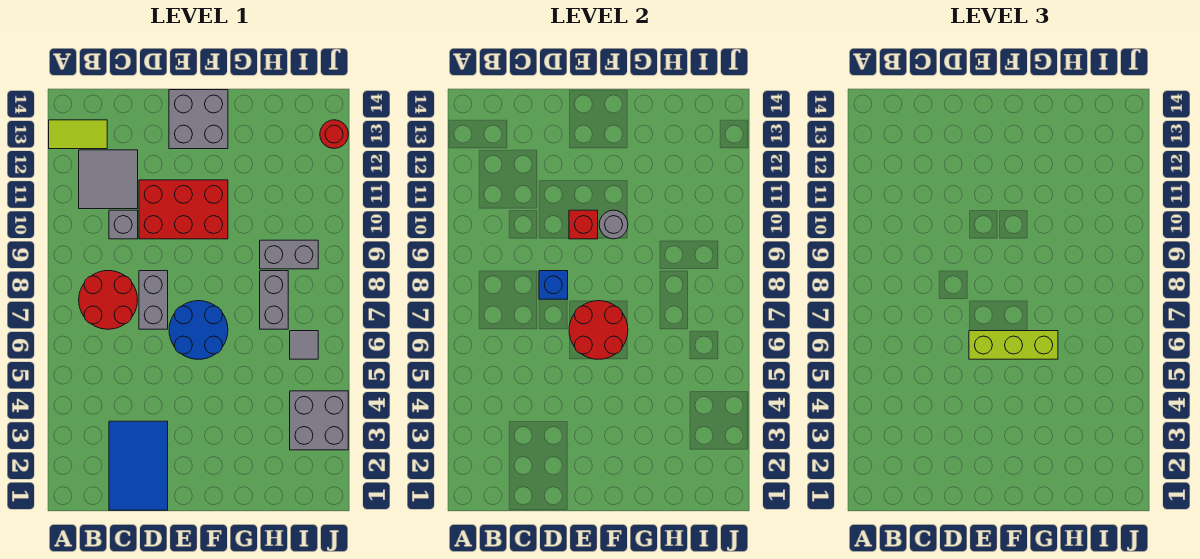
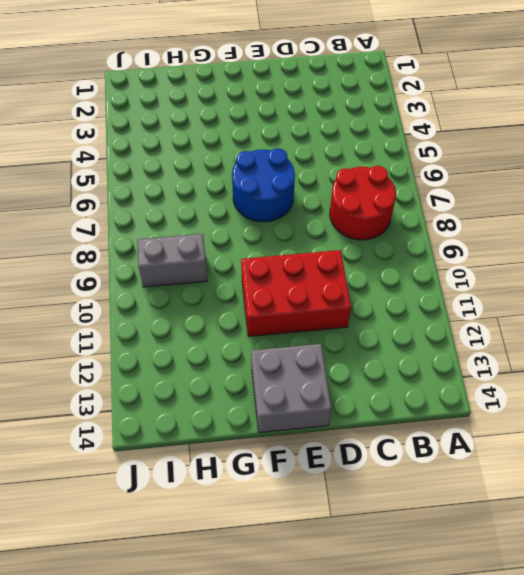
none -> lime 1x2 tile [49,120,107,149]
none -> grey 2x2 tile [79,150,138,209]
none -> blue 2x3 tile [109,421,168,510]

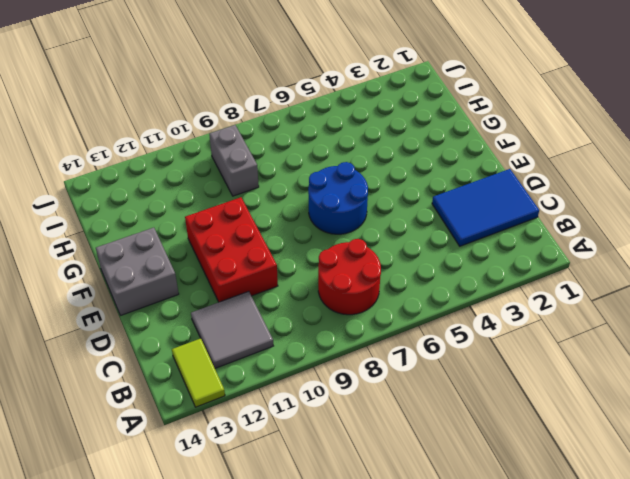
none -> grey 1x1 brick [109,210,138,239]
none -> grey 1x2 brick [139,271,168,329]
none -> grey 1x2 brick [260,271,288,329]

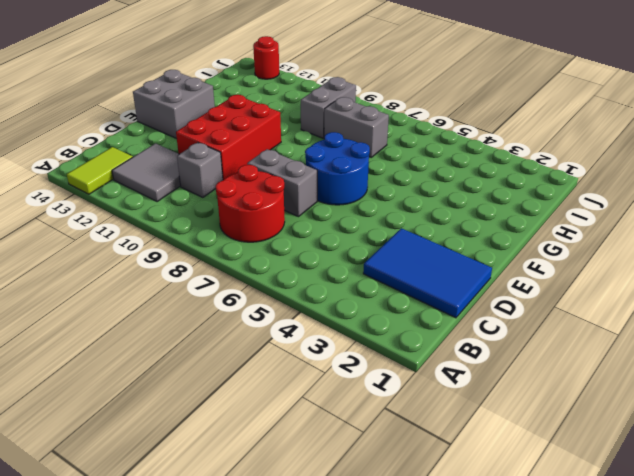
none -> grey 2x2 brick [290,391,348,450]
none -> grey 1x1 tile [290,331,318,359]
none -> blue 1x1 brick [539,271,568,299]

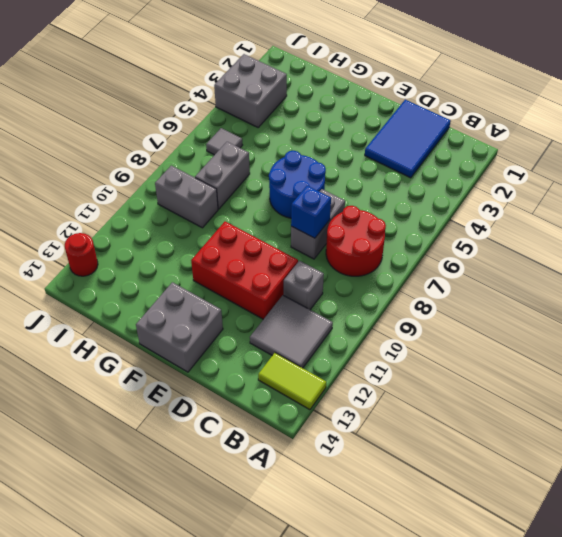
none -> red 2x2 round brick [569,301,628,359]
none -> red 1x1 brick [569,210,598,239]
none -> grey 1x1 round brick [599,210,628,239]

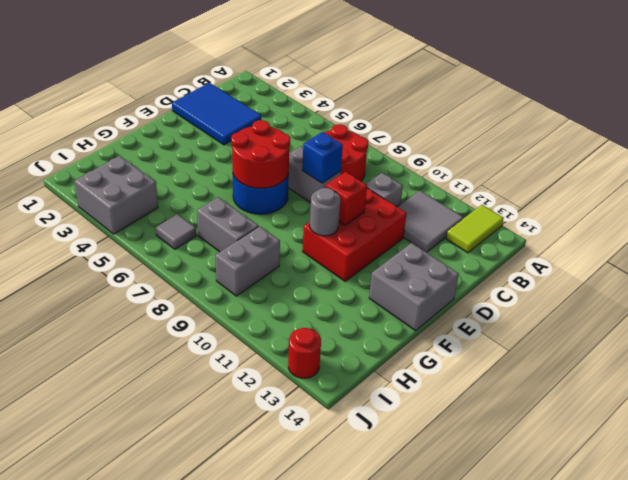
none -> lime 1x3 brick [969,331,1058,359]

